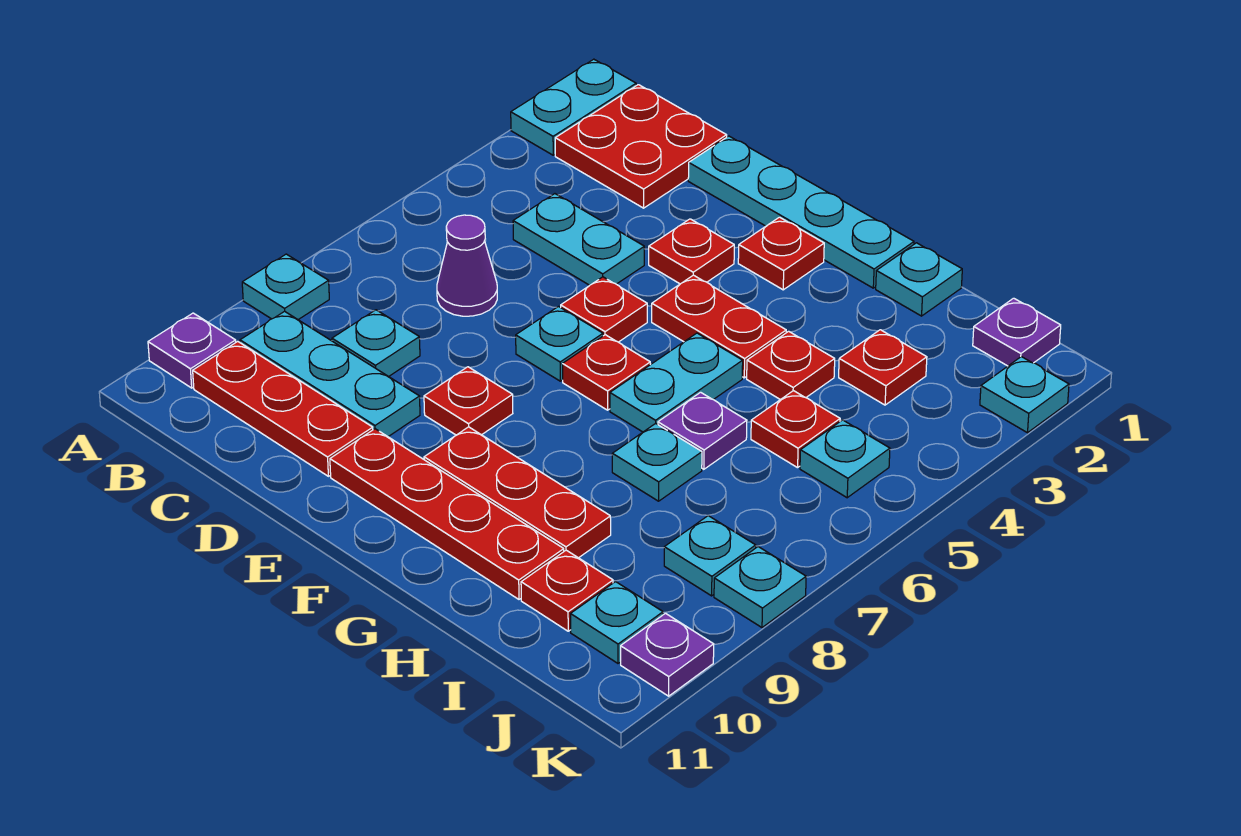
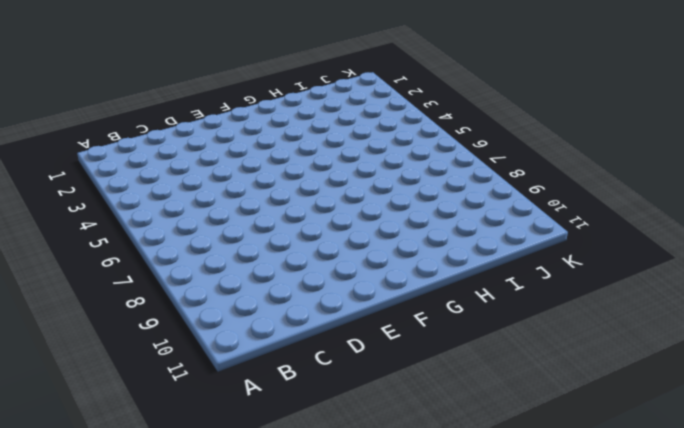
none -> cyan 1x2 plate [511,59,636,155]
none -> cyan 1x1 plate [242,254,329,320]
none -> purple 1x1 plate [148,313,236,388]
none -> red 2x2 plate [555,85,727,208]

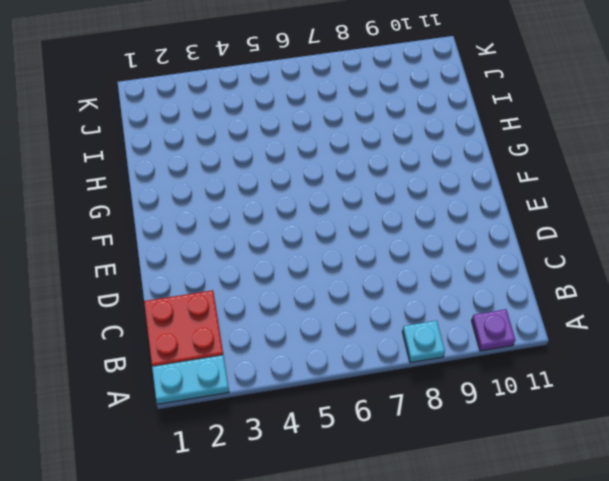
none -> cyan 1x3 plate [240,311,420,437]
none -> red 1x3 plate [193,341,373,476]
none -> cyan 1x2 plate [513,194,644,285]
none -> purple 1x1 cone [437,215,497,316]

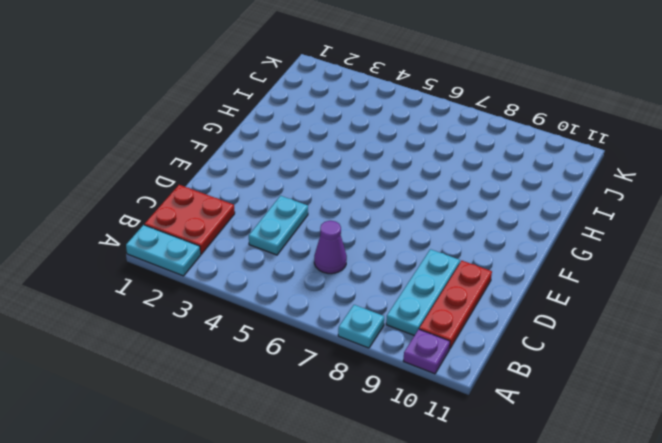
none -> cyan 1x1 plate [332,310,420,377]
none -> cyan 1x4 plate [688,136,914,288]
none -> red 1x1 plate [649,219,734,284]
none -> red 1x1 plate [561,277,647,342]

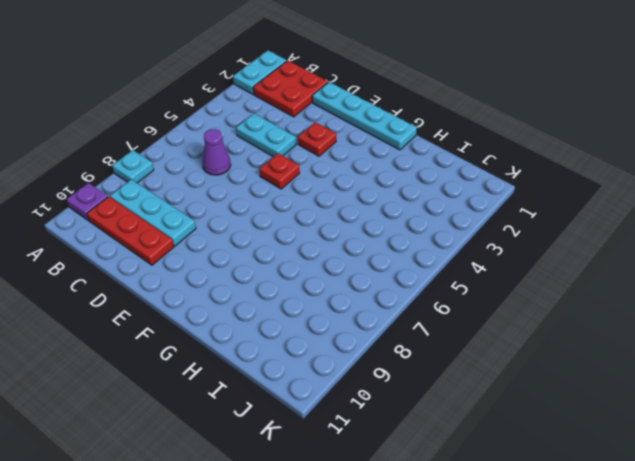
none -> cyan 1x1 plate [332,310,420,377]
none -> cyan 1x1 plate [516,307,603,381]
none -> red 1x1 plate [424,367,513,435]
none -> red 1x4 plate [330,429,564,599]

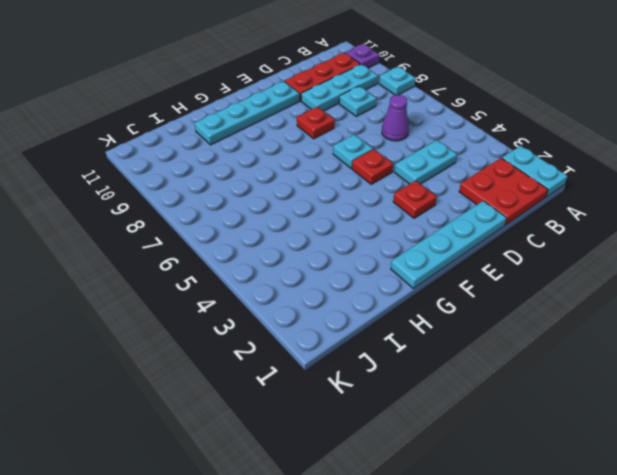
cyan 1x4 plate [194,81,300,145] -> red 1x4 plate [330,429,564,599]
none -> red 1x1 plate [738,217,824,290]
none -> red 1x2 plate [652,275,787,378]
none -> red 1x1 plate [563,335,650,410]
none -> red 1x3 plate [424,427,611,558]

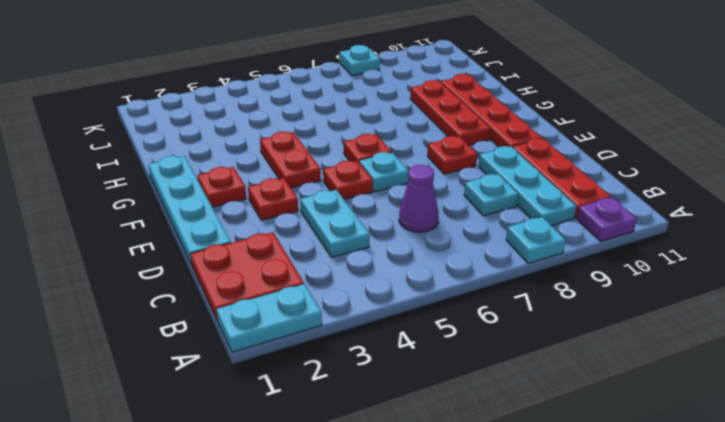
none -> cyan 1x2 plate [610,333,743,432]
none -> cyan 1x1 plate [876,243,962,316]
none -> red 1x1 plate [747,331,835,400]
none -> purple 1x1 plate [658,392,747,469]

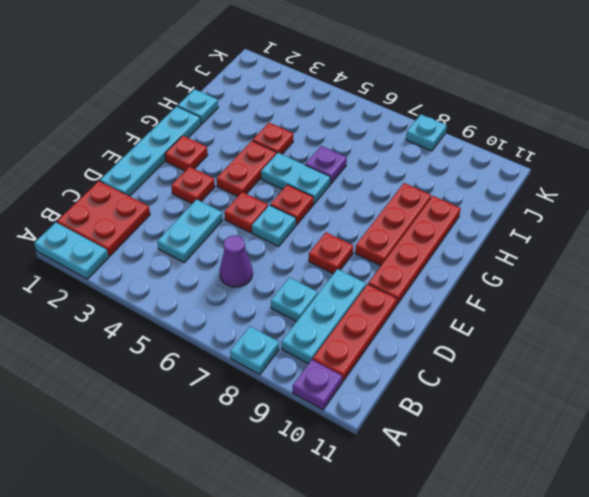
none -> cyan 1x1 plate [612,423,702,501]
none -> red 1x1 plate [839,330,927,405]
none -> red 1x1 plate [751,391,840,468]
none -> red 1x1 plate [521,550,613,631]

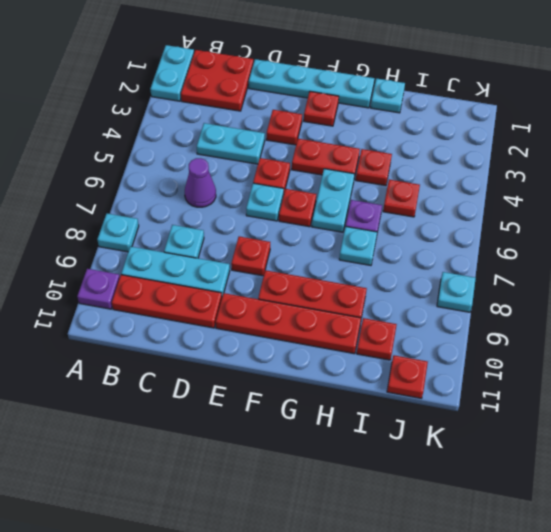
red 1x1 plate [387,355,428,398] -> red 1x1 plate moved to [839,330,927,405]
none -> purple 1x1 plate [973,298,1061,366]
none -> cyan 1x1 plate [800,420,890,498]
none -> cyan 1x1 plate [664,516,756,596]
none -> cyan 1x1 plate [571,582,663,663]

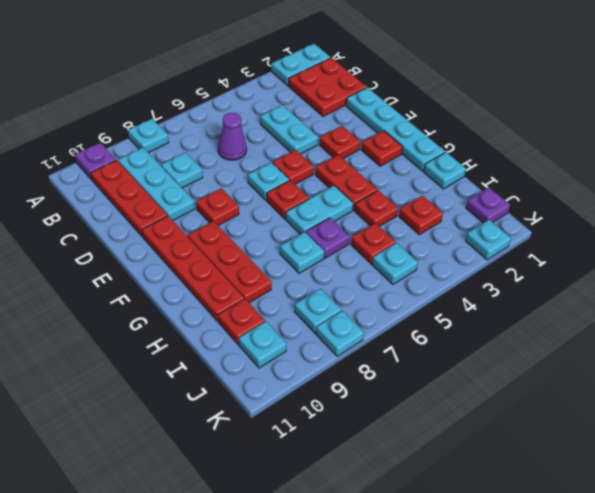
none -> purple 1x1 plate [621,613,714,696]

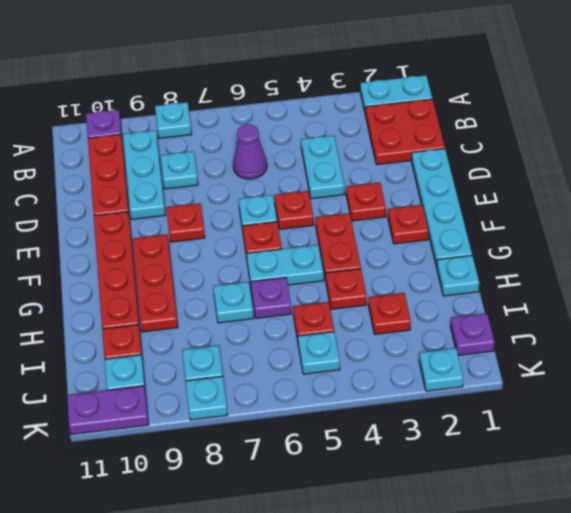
purple 1x2 plate [67,386,148,435] -> purple 1x1 plate [621,613,714,696]

